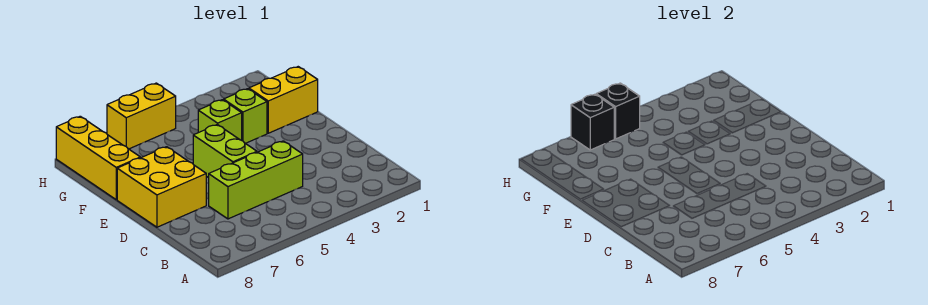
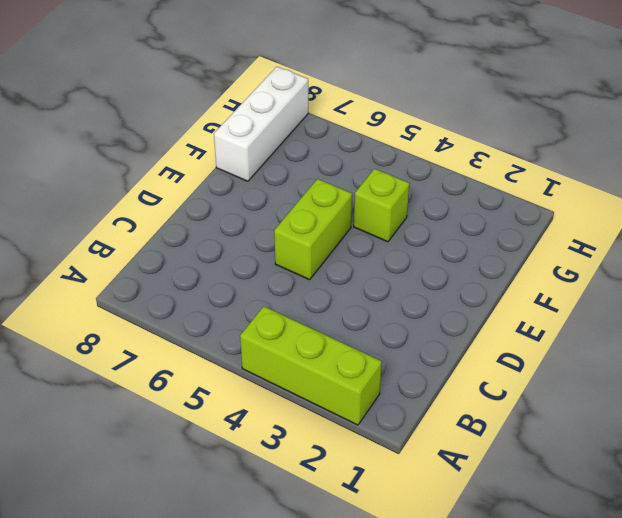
lime 1x3 brick [240,306,382,425] -> lime 1x3 brick moved to [209,141,303,219]
white 1x3 brick [214,67,308,181] -> yellow 1x3 brick [56,116,140,200]
none -> yellow 2x2 brick [117,147,206,227]
none -> yellow 1x2 brick [249,67,318,133]

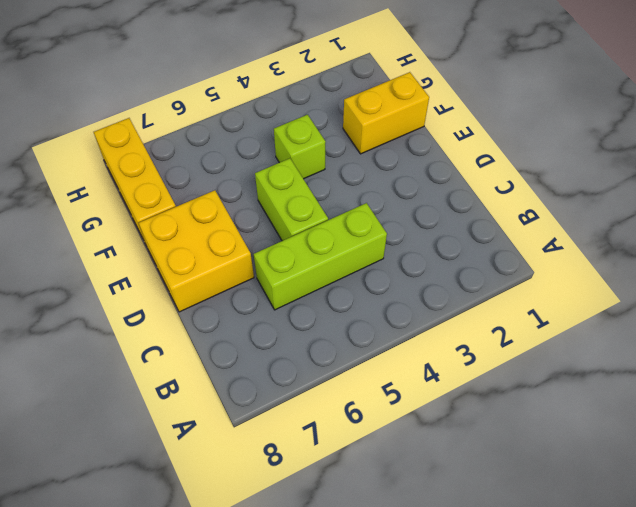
none -> lime 1x1 brick [224,89,267,143]
none -> yellow 1x2 brick [107,83,176,149]

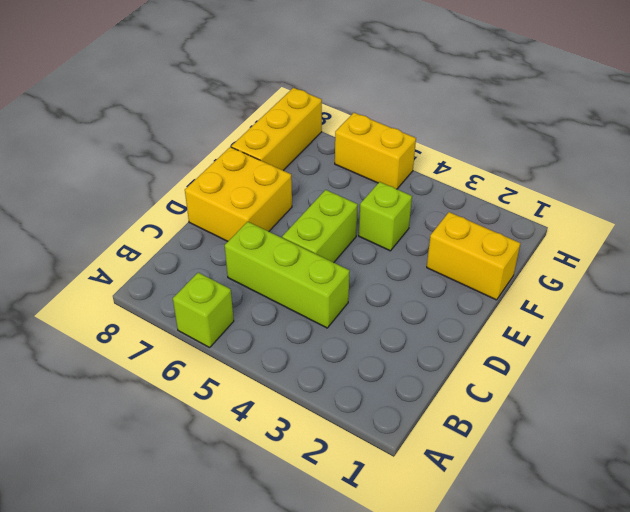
lime 1x1 brick [173,273,234,348] -> lime 1x1 brick moved to [224,89,267,143]
none -> black 1x1 brick [596,83,640,139]
none -> black 1x1 brick [571,94,614,150]

